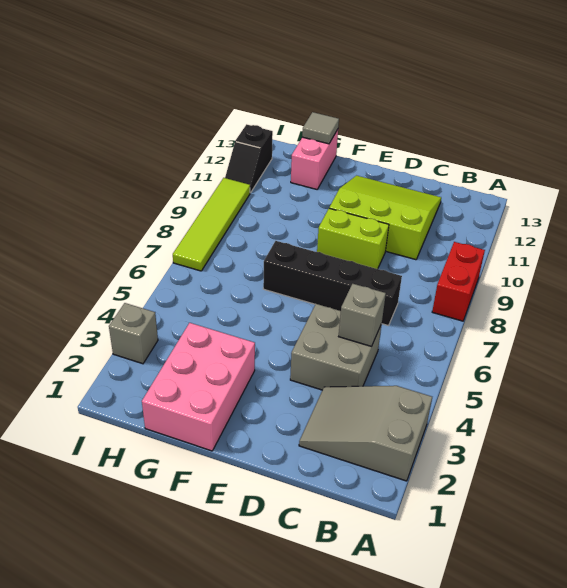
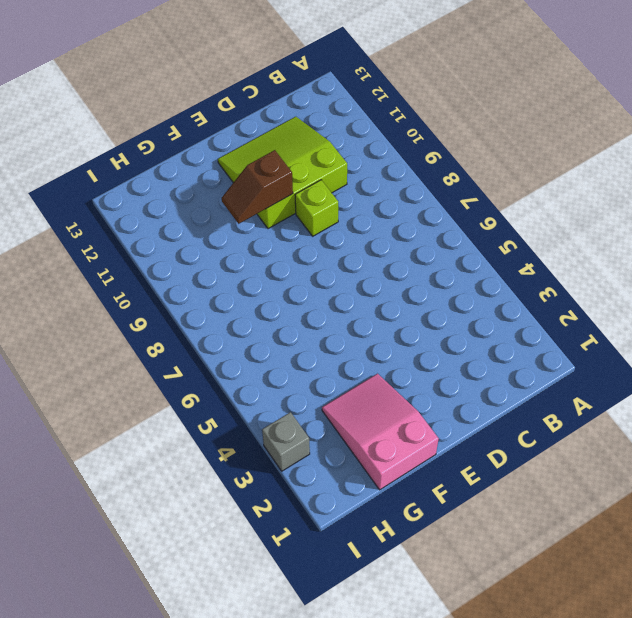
lime 1x1 brick [295,180,338,236] -> lime 1x2 brick [317,208,389,269]
brown 1x2 slope [222,150,293,224] -> none
pink 2x3 slope [322,374,439,490] -> pink 2x3 brick [142,323,255,451]
none -> grey 2x3 slope [299,386,432,481]
none -> red 1x2 brick [432,242,485,321]
none -> grey 2x2 brick [290,304,382,390]

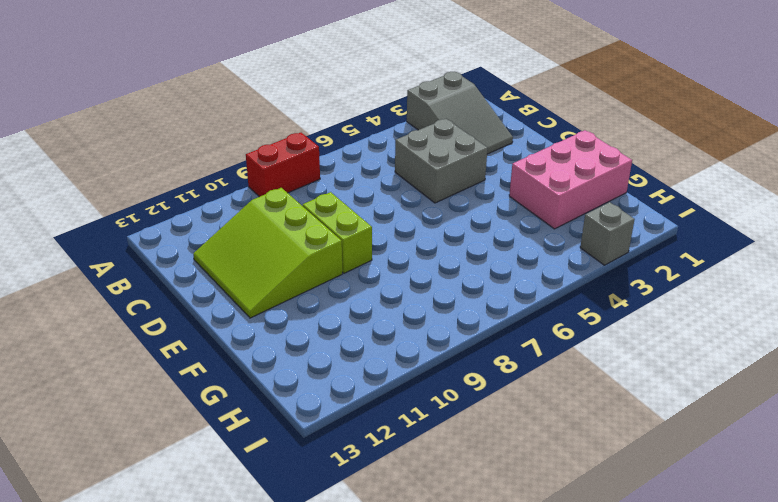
none -> black 1x4 brick [263,241,402,326]
none -> pink 1x2 brick [291,129,338,189]
none -> lime 1x4 tile [173,178,250,271]

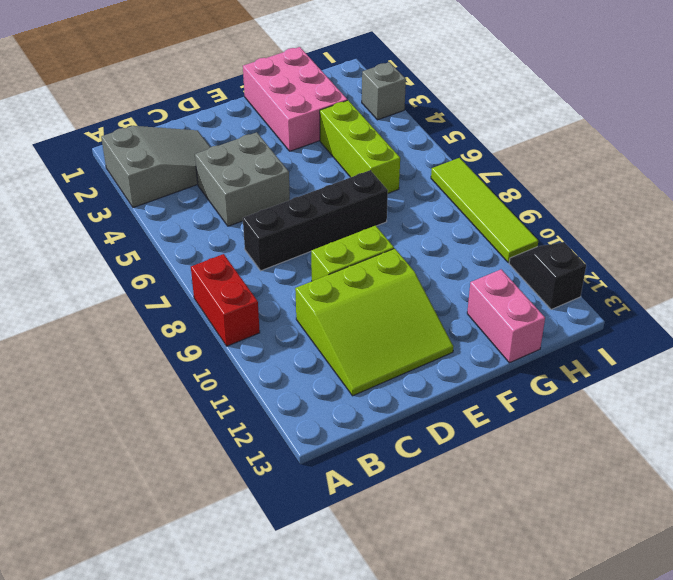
lime 1x3 brick [320,100,400,193] -> none
none -> grey 1x1 brick [339,284,386,346]
none -> grey 1x1 tile [302,112,339,144]

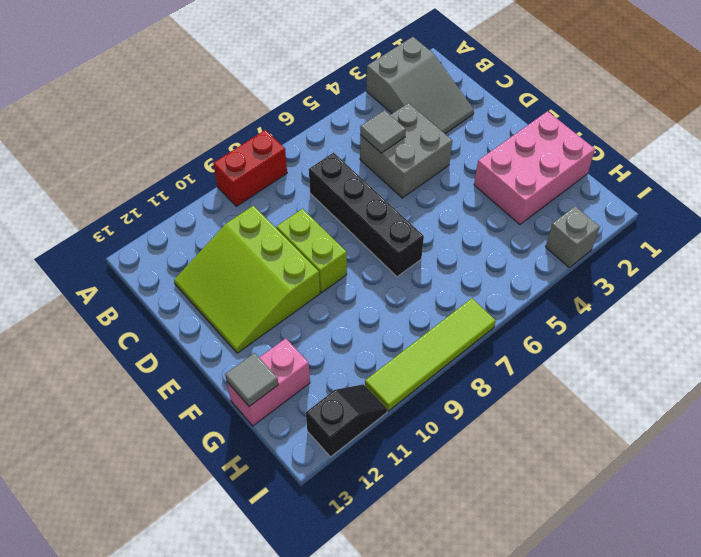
grey 1x1 tile [360,110,406,153] -> grey 1x1 brick [339,284,386,346]

